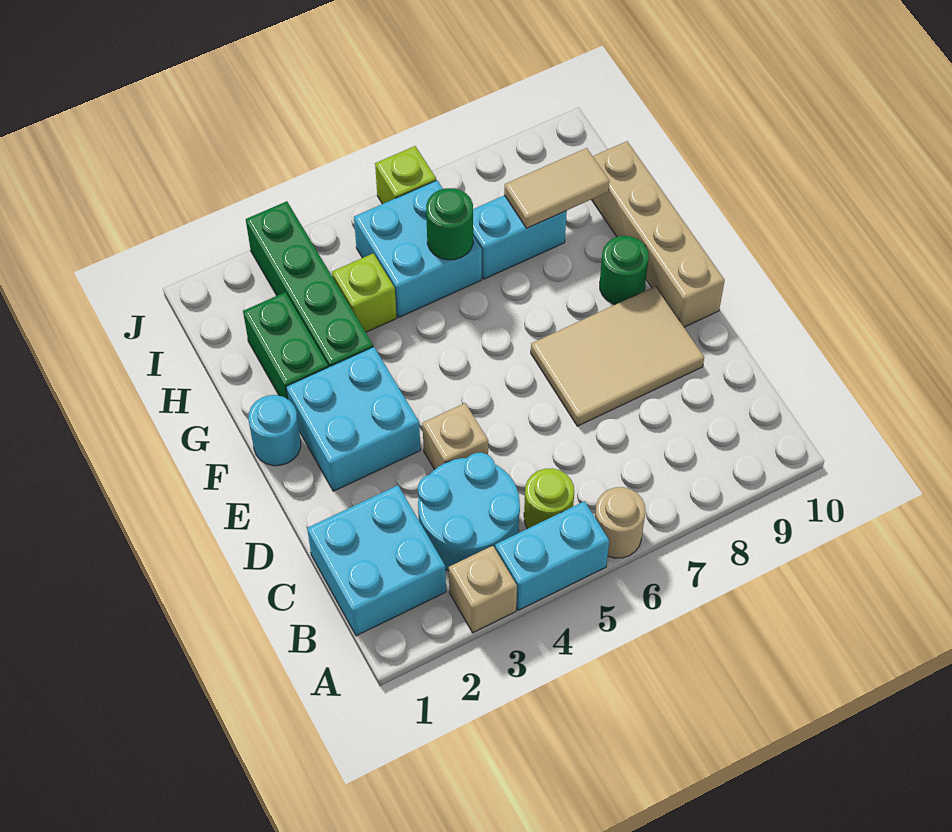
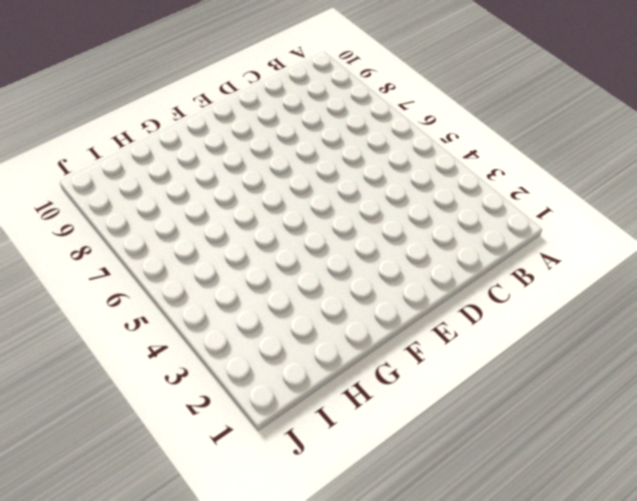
none -> tan 1x1 brick [449,546,517,633]
none -> cyan 1x2 brick [495,501,609,610]
none -> tan 1x1 round brick [595,487,645,558]

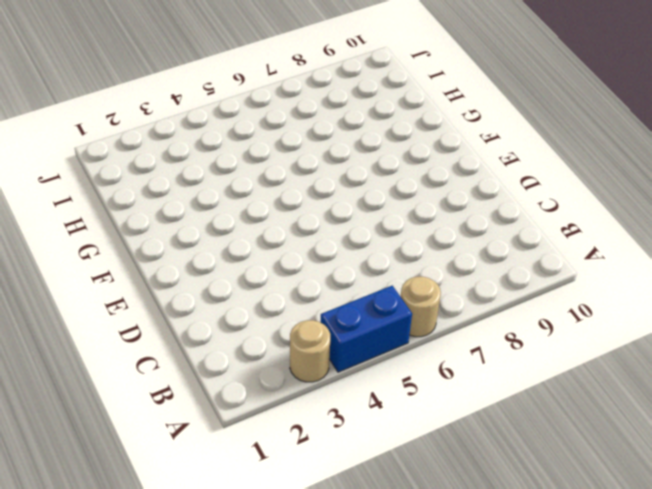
tan 1x1 round brick [290,320,330,382] -> tan 1x1 brick [449,546,517,633]
blue 1x2 brick [320,286,412,372] -> cyan 1x2 brick [495,501,609,610]
none -> cyan 2x2 brick [307,485,446,636]
none -> cyan 2x2 round brick [418,453,520,571]
none -> lime 1x1 round brick [524,468,574,529]

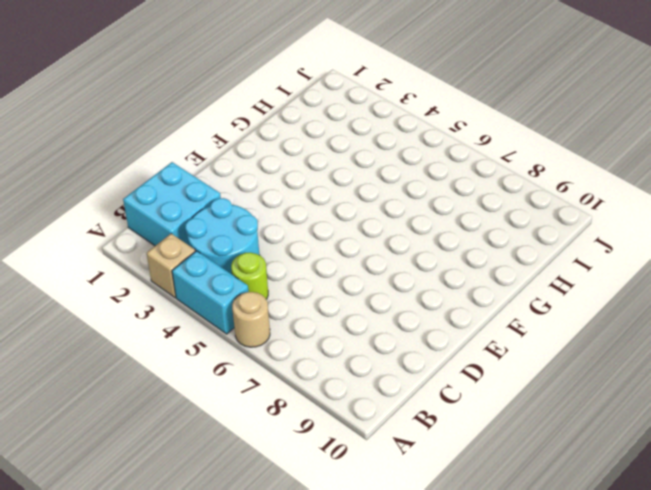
none -> tan 1x1 brick [422,403,488,470]
none -> tan 2x3 tile [531,286,704,426]
none -> cyan 2x2 brick [286,347,420,491]

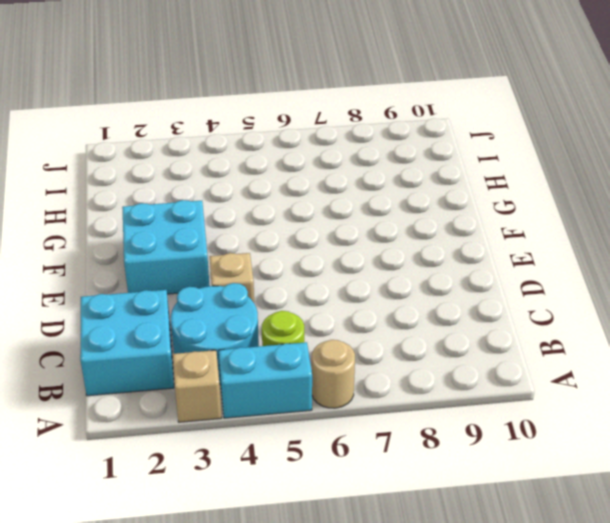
none -> tan 2x3 tile [531,286,704,426]
none -> tan 1x4 brick [592,141,725,327]
none -> cyan 1x1 round brick [248,395,301,466]

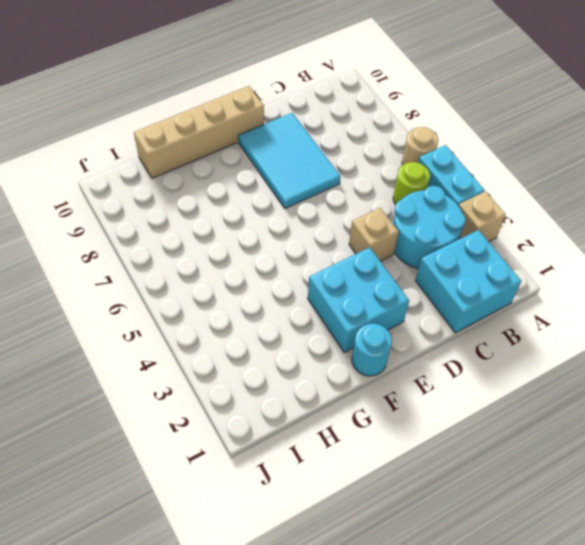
cyan 2x3 tile [238,113,341,209] -> tan 2x3 tile [531,286,704,426]
none -> green 1x1 round brick [600,236,649,304]
none -> green 1x2 brick [243,292,328,399]
none -> green 1x4 brick [246,201,373,367]

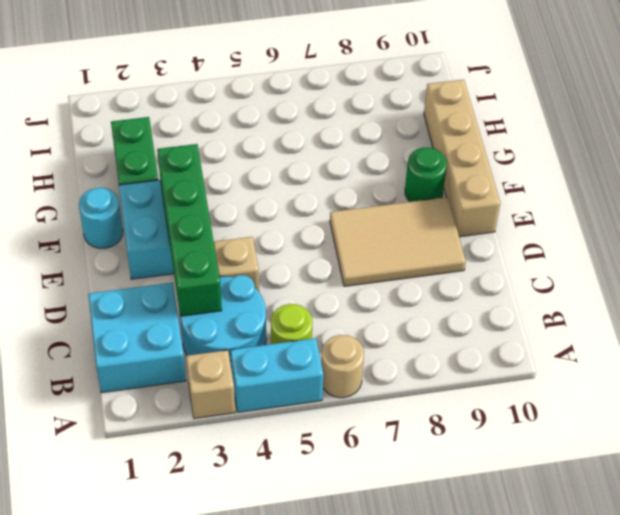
green 1x4 brick [157,144,222,316] -> green 1x4 brick moved to [246,201,373,367]
none -> lime 1x1 brick [332,253,397,332]
none -> cyan 2x2 brick [354,180,482,317]
none -> cyan 1x2 brick [473,195,567,279]

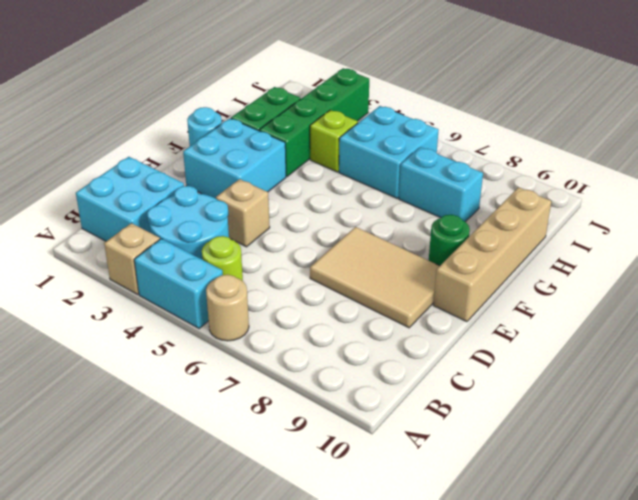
none -> lime 1x1 brick [375,146,436,204]
none -> green 1x1 round brick [426,188,473,260]
none -> tan 1x2 tile [504,148,610,228]

